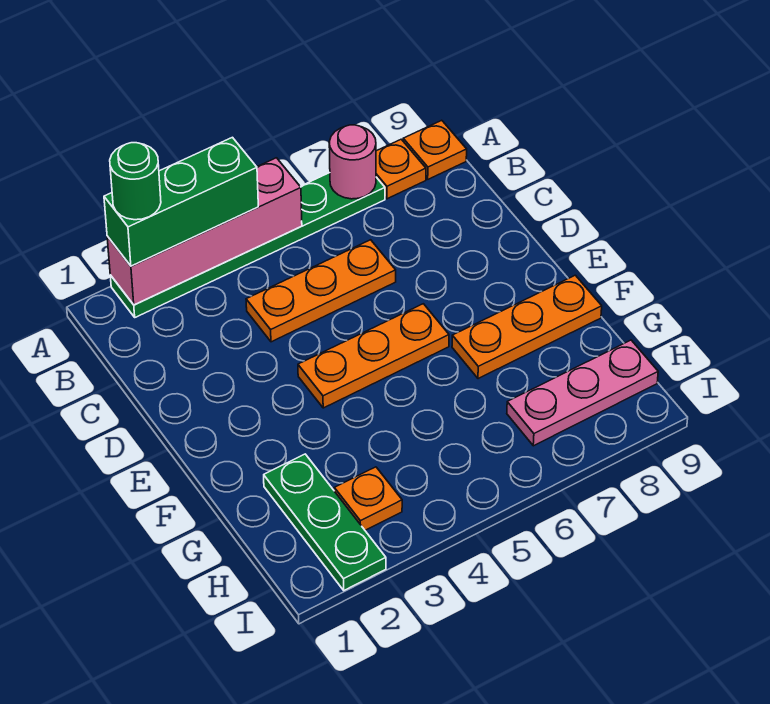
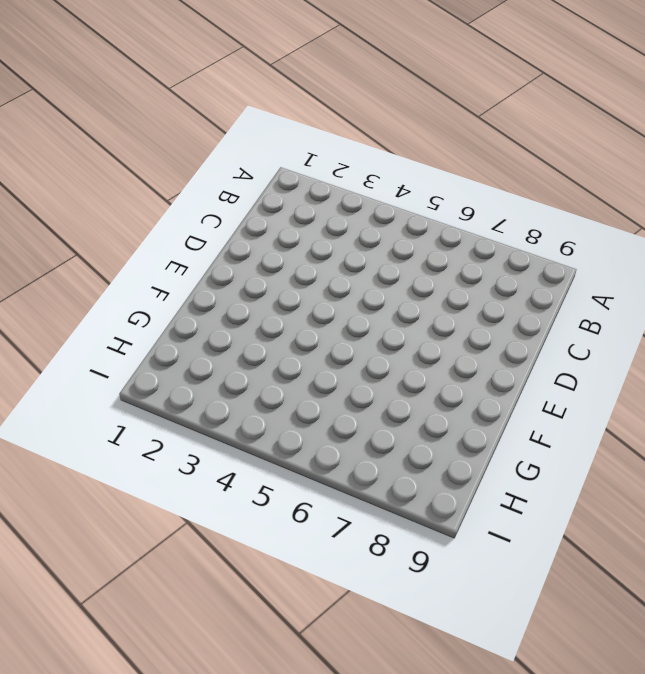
none -> green 1x6 plate [110,173,385,317]
none -> orange 1x1 plate [376,139,426,199]
none -> orange 1x1 plate [403,120,467,179]

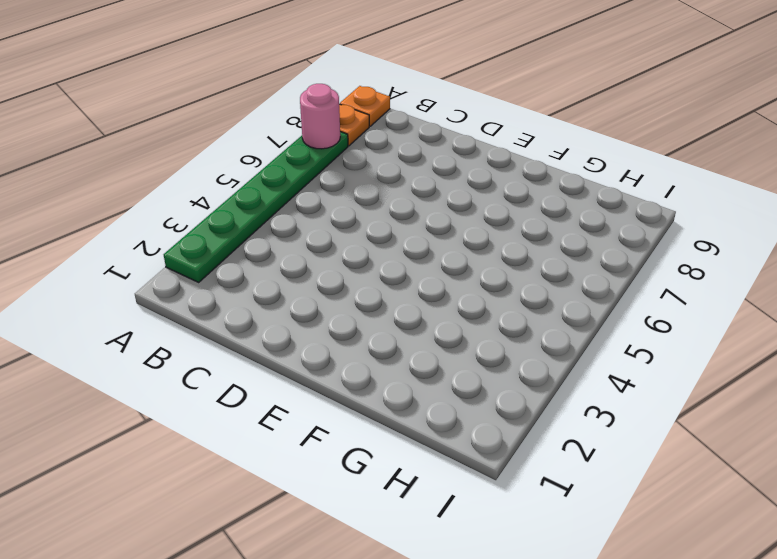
none -> orange 1x3 plate [246,240,396,342]
none -> orange 1x3 plate [298,304,449,408]
none -> orange 1x3 plate [452,275,602,379]

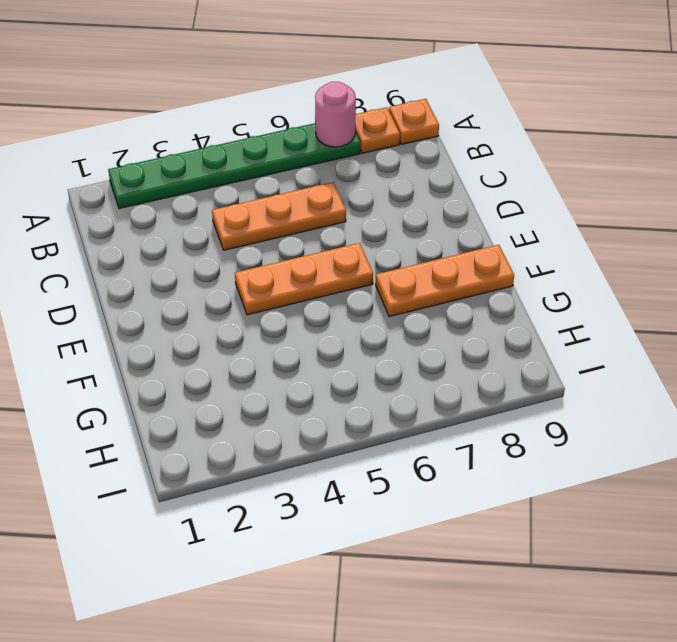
none -> green 1x3 plate [264,454,386,590]
none -> orange 1x1 plate [334,467,402,530]
none -> pink 1x3 plate [507,340,658,446]

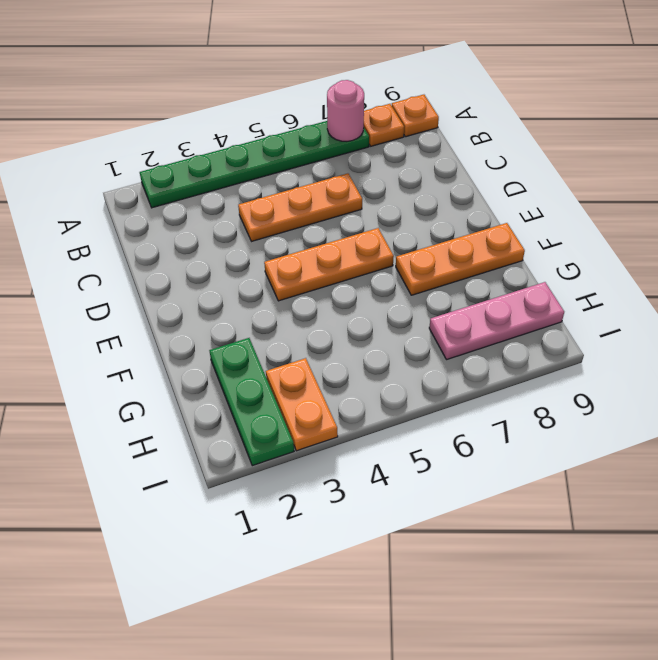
orange 1x2 plate [266,358,338,451] -> orange 1x1 plate [334,467,402,530]
none -> pink 1x4 brick [107,158,302,305]
none -> green 1x3 brick [104,137,258,266]
none -> green 1x1 round brick [110,143,161,220]

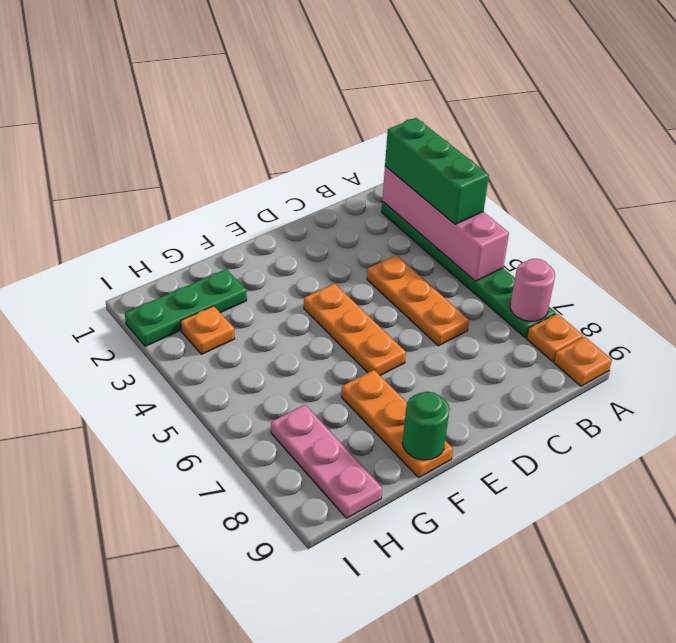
green 1x1 round brick [402,392,450,460] -> green 1x1 round brick moved to [110,143,161,220]

